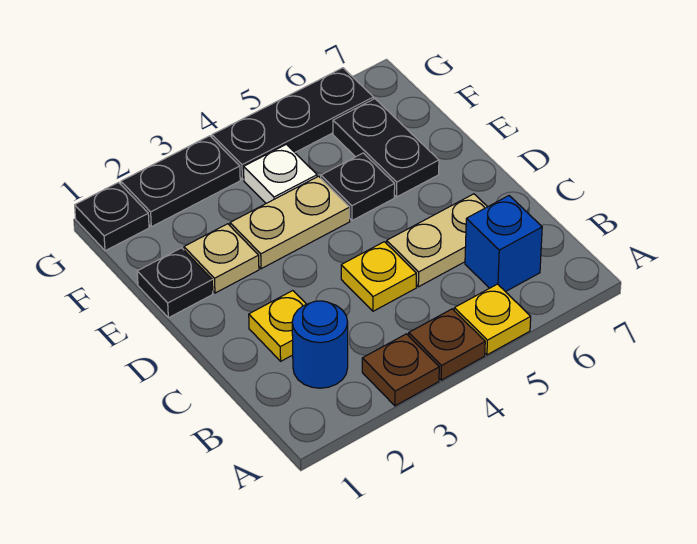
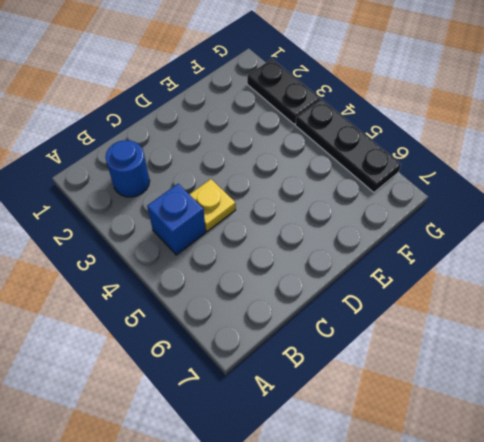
blue 1x1 brick [147,184,206,255] -> blue 1x1 brick moved to [465,196,542,292]
none -> brown 1x1 plate [362,334,439,406]
none -> brown 1x1 plate [409,309,485,380]
none -> yellow 1x1 plate [454,284,531,355]

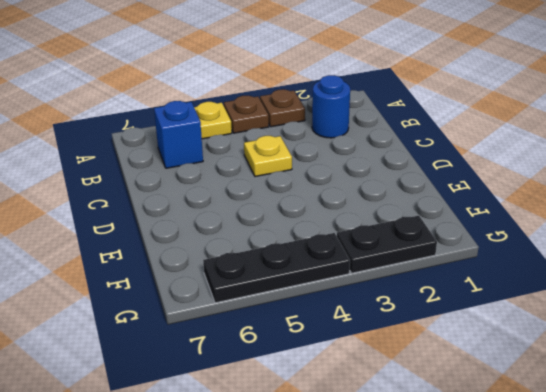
none -> yellow 1x1 plate [249,291,306,361]
none -> tan 1x2 plate [387,194,487,287]
none -> black 1x1 plate [137,248,213,318]

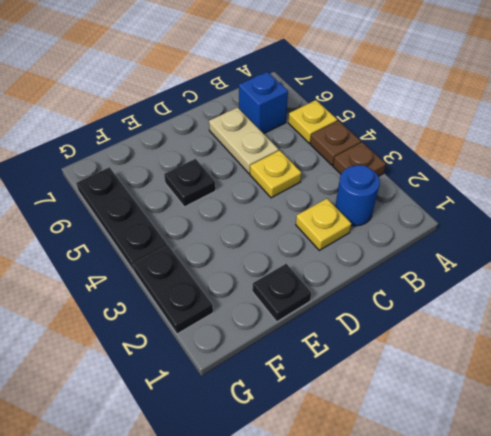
none -> tan 1x1 plate [184,224,259,293]
none -> tan 1x2 plate [230,176,350,269]
none -> black 1x2 plate [333,99,439,197]

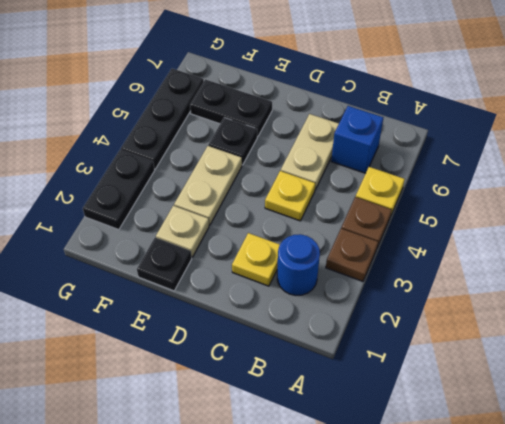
none -> white 1x1 plate [244,144,317,203]
none -> black 1x1 plate [75,182,149,251]

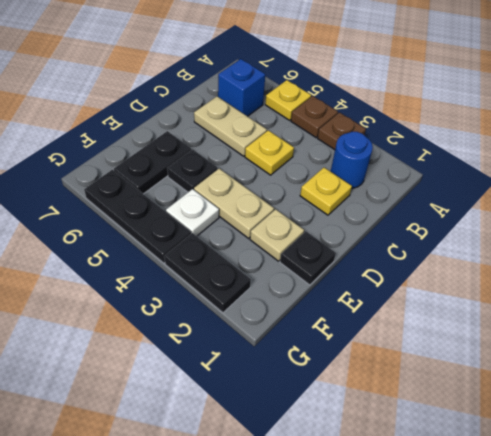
none -> black 1x1 plate [75,182,149,251]

